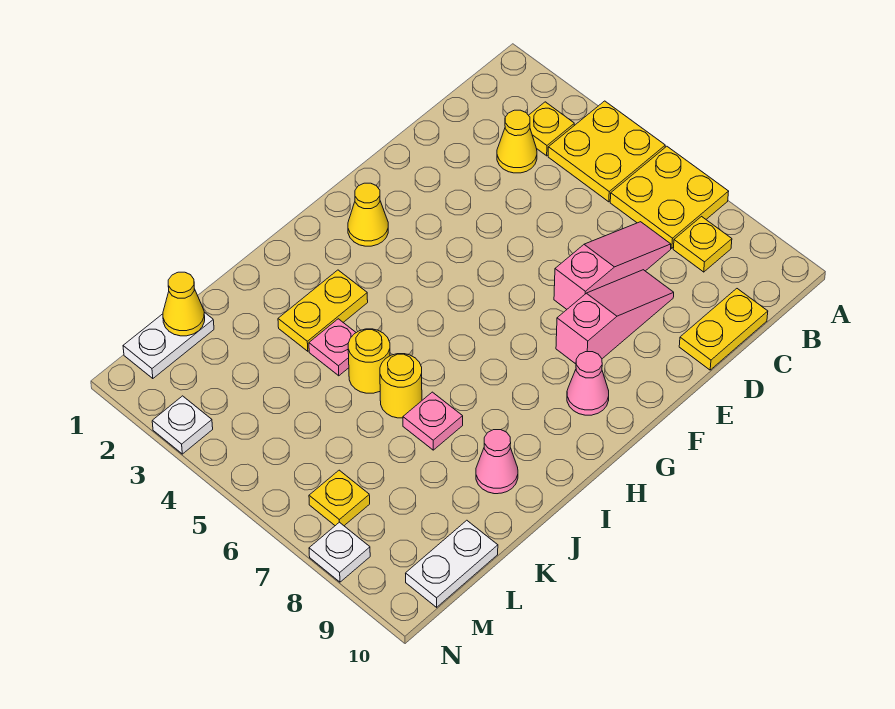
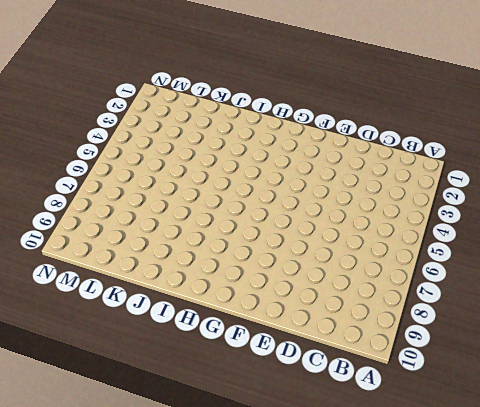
none -> yellow 2x2 plate [548,101,665,202]
none -> yellow 2x2 plate [610,146,729,248]
none -> yellow 1x1 plate [529,102,574,156]

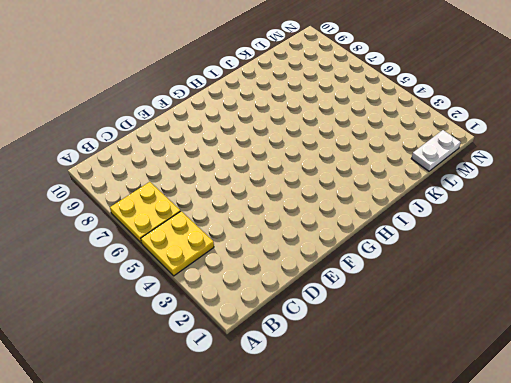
none -> yellow 1x1 plate [529,102,574,156]
none -> yellow 1x1 plate [673,217,732,272]
none -> yellow 1x1 cone [497,110,537,173]

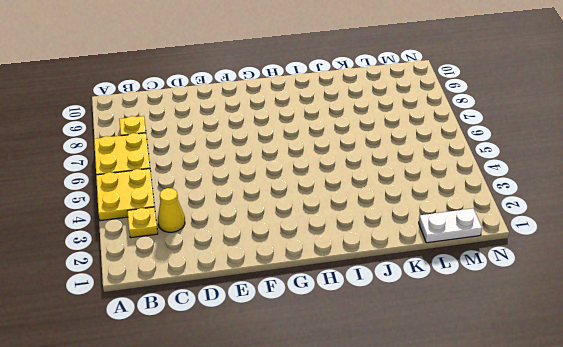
none -> pink 1x3 slope [554,222,671,309]
none -> yellow 1x2 plate [679,289,768,370]
none -> pink 1x3 slope [556,270,674,364]

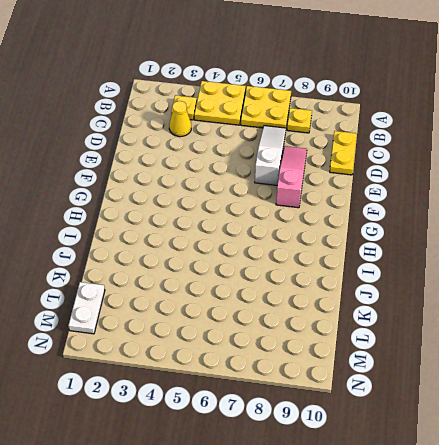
white 1x3 slope [255,126,286,185] -> pink 1x3 slope [554,222,671,309]
none -> yellow 1x1 cone [348,183,388,246]
none -> pink 1x1 cone [567,352,609,415]
none -> yellow 1x2 plate [278,270,368,351]

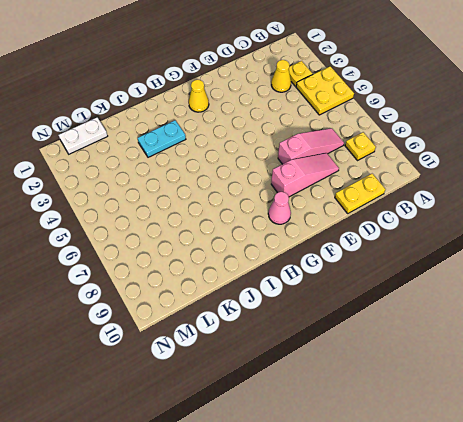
cyan 1x2 plate [138,120,186,157] -> yellow 1x2 plate [278,270,368,351]
none -> yellow 2x2 plate [610,146,729,248]
none -> pink 1x1 plate [309,319,356,376]
none -> yellow 1x1 round brick [348,329,390,393]

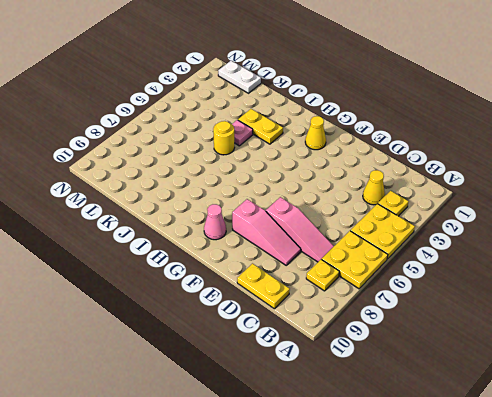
none -> yellow 1x1 round brick [380,354,422,418]
none -> pink 1x1 plate [403,392,463,450]
none -> pink 1x1 cone [476,430,518,494]

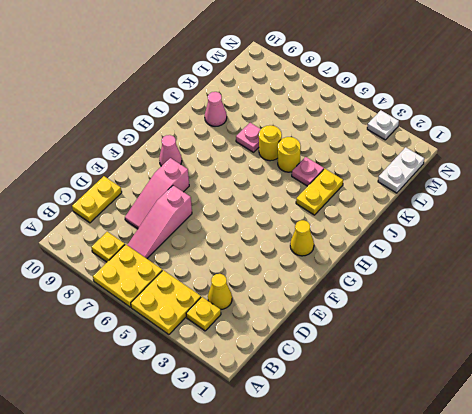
none -> white 1x2 plate [406,520,498,607]
none -> yellow 1x1 plate [309,470,370,526]
none -> white 1x1 plate [309,522,370,582]

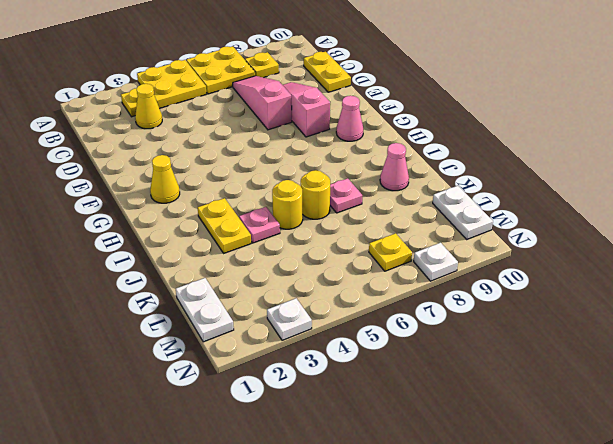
none -> yellow 1x1 cone [163,272,205,336]

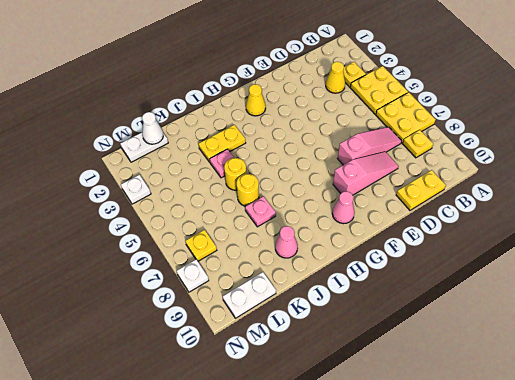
white 1x1 cone [142,112,163,144] -> yellow 1x1 cone [163,272,205,336]

